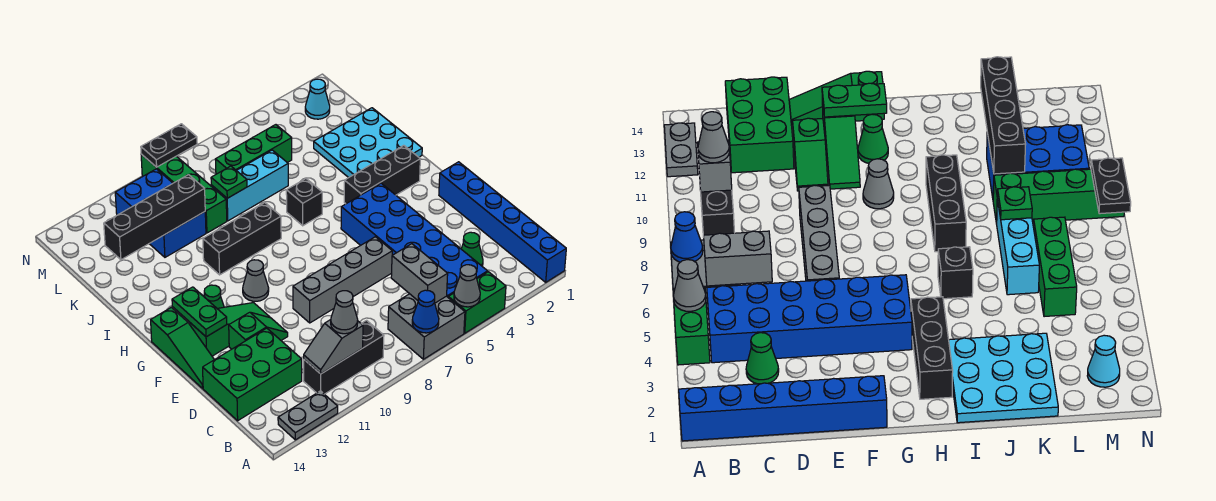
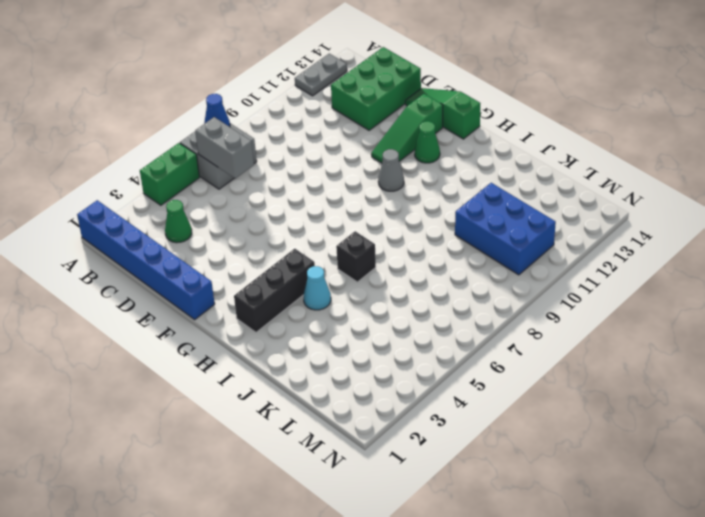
cyan 1x1 cone [304,266,331,310] -> cyan 1x1 cone moved to [305,79,330,119]
none -> blue 2x6 brick [341,183,488,297]
none -> black 1x3 brick [304,320,384,394]
none -> grey 1x4 brick [293,237,392,323]
none -> green 1x2 slope [229,312,288,349]

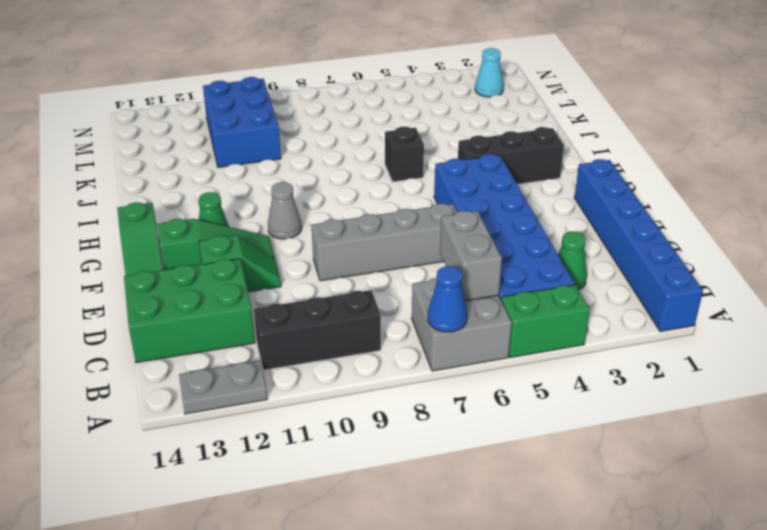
none -> cyan 3x3 plate [314,108,422,178]
none -> black 1x3 brick [203,203,281,275]
none -> cyan 1x3 brick [211,150,288,221]
none -> green 1x4 brick [141,154,227,233]

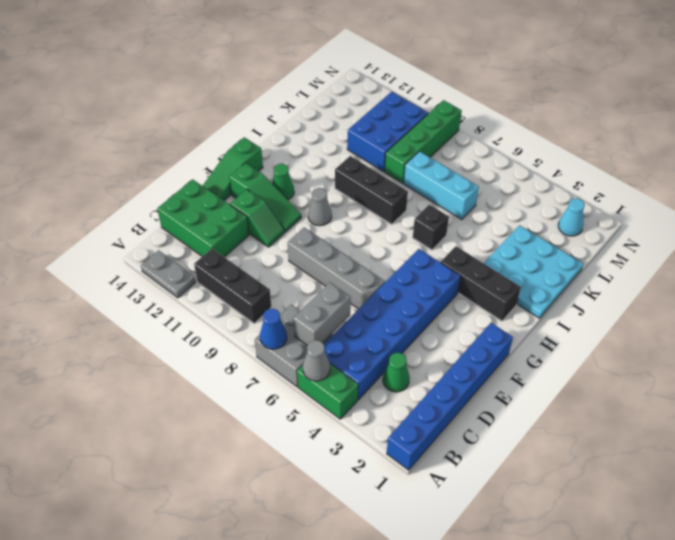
none -> green 1x3 brick [215,125,292,174]
none -> grey 1x2 slope [304,320,363,374]
none -> green 1x2 plate [172,287,227,337]
none -> green 1x1 plate [211,166,247,198]

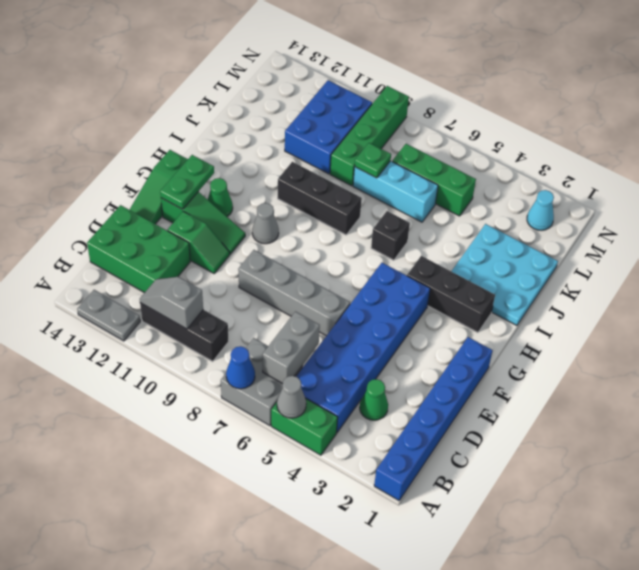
none -> black 1x4 brick [104,175,205,260]
none -> black 1x2 plate [141,124,197,167]
none -> grey 1x1 cone [331,291,358,334]

